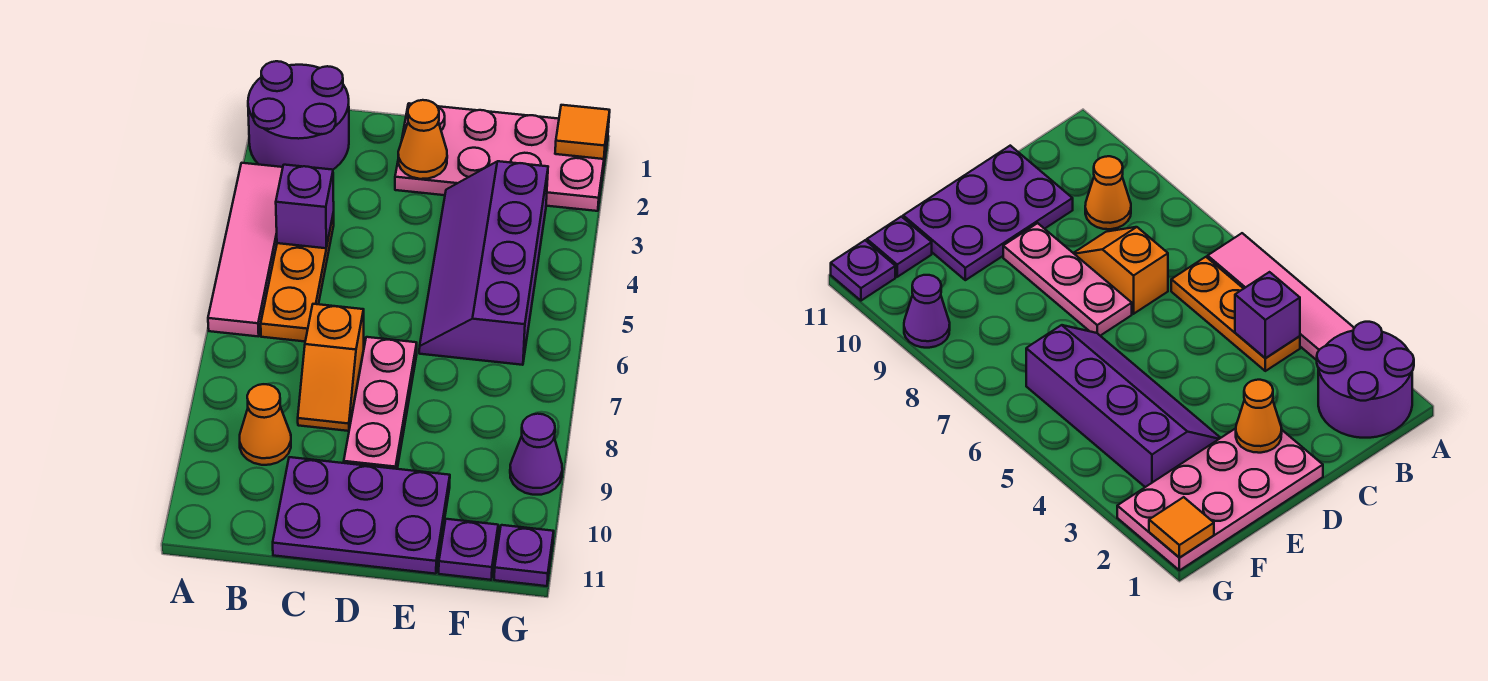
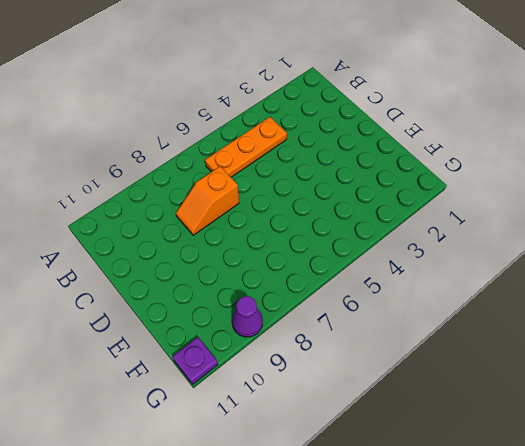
none -> purple 2x2 round brick [248,61,349,170]
none -> pink 1x4 tile [208,163,283,336]
none -> orange 1x1 cone [240,384,291,465]

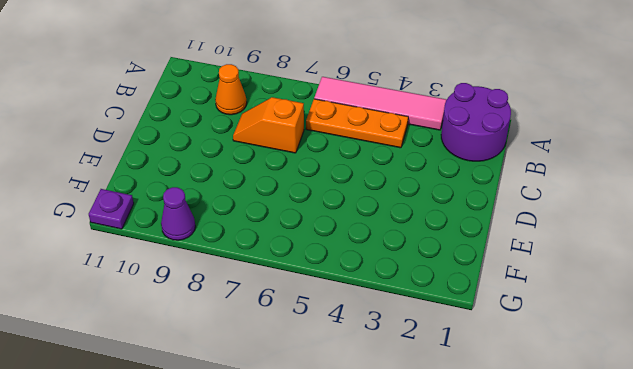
none -> purple 2x3 plate [273,457,450,574]
none -> pink 2x4 plate [395,103,609,211]
none -> pink 1x3 plate [344,337,417,469]

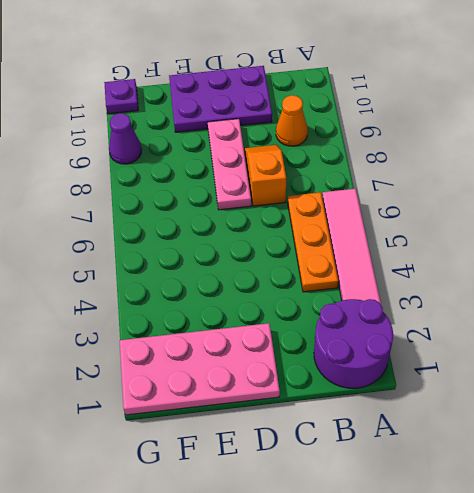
none -> purple 2x4 slope [419,161,548,365]
none -> purple 1x1 plate [439,519,498,580]
none -> purple 1x1 brick [276,165,334,248]

